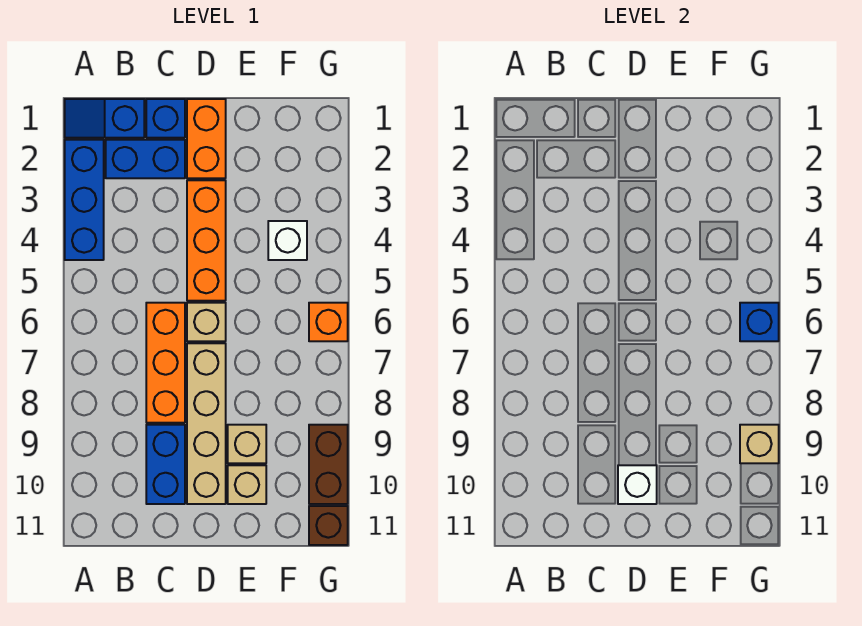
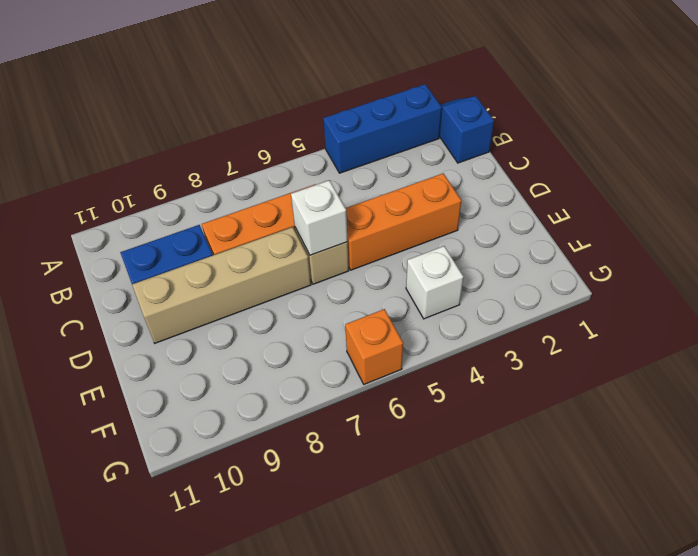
white 1x1 brick [291,180,348,255] -> white 1x1 brick moved to [618,465,657,504]
none -> blue 1x2 brick [106,140,185,178]
none -> blue 1x1 brick [146,99,185,138]
none -> orange 1x2 brick [187,99,226,178]

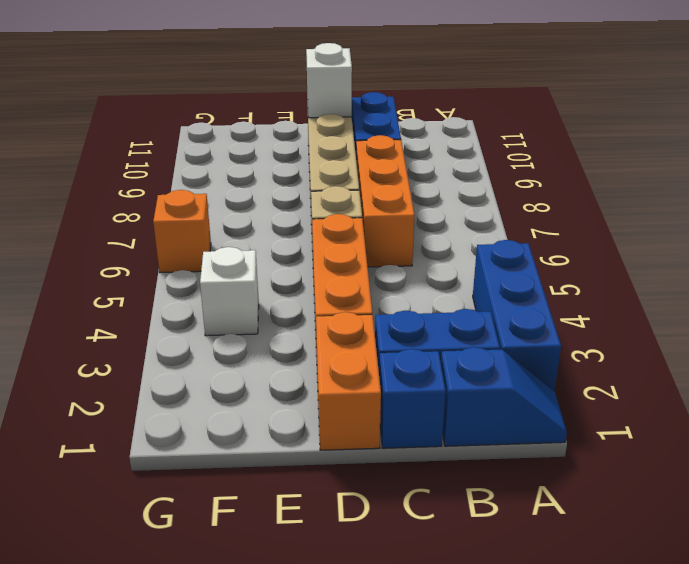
none -> tan 1x1 brick [228,425,266,463]
none -> tan 1x1 brick [228,465,266,504]
none -> brown 1x2 brick [309,425,348,504]

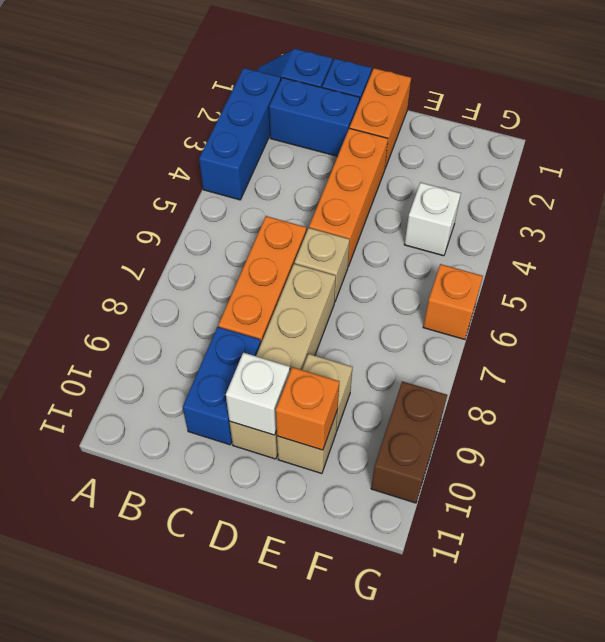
orange 1x1 brick [276,367,339,450] -> none
none -> brown 1x1 brick [309,506,348,545]
none -> blue 1x1 brick [740,303,779,341]
none -> tan 1x1 brick [740,425,779,463]

